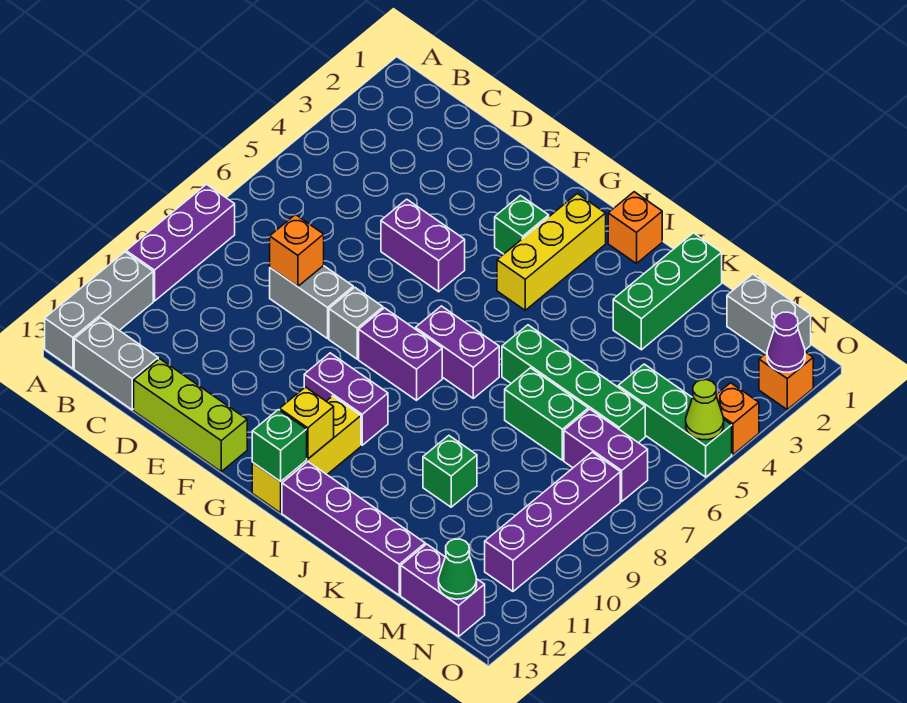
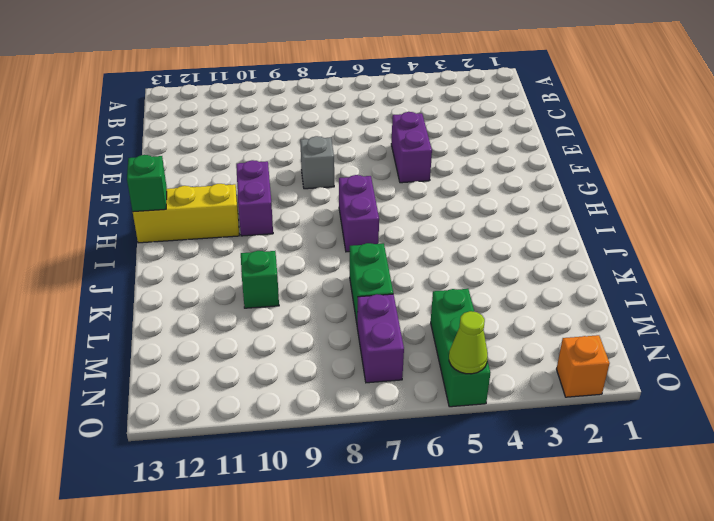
none -> purple 1x3 brick [126,184,235,301]
none -> grey 1x3 brick [45,252,153,369]
none -> grey 1x2 brick [74,317,158,410]
none -> grey 1x2 brick [270,266,353,339]

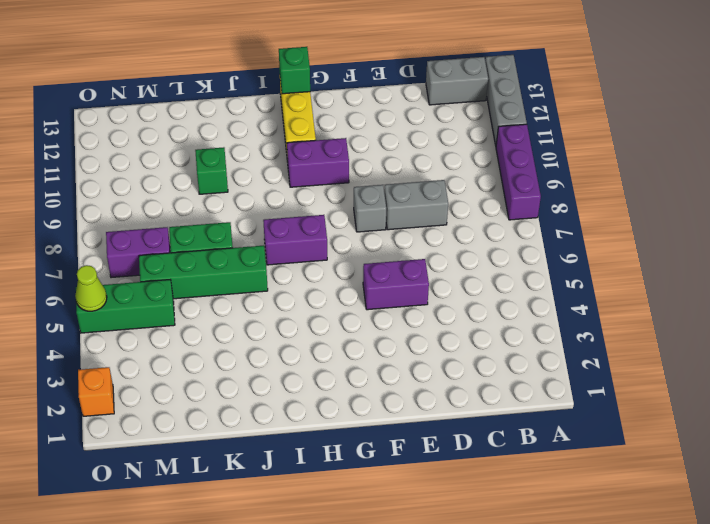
none -> lime 1x3 brick [134,359,247,471]
none -> green 1x1 brick [495,196,549,254]
none -> purple 1x2 brick [359,308,442,400]
none -> yellow 1x3 brick [497,194,606,310]

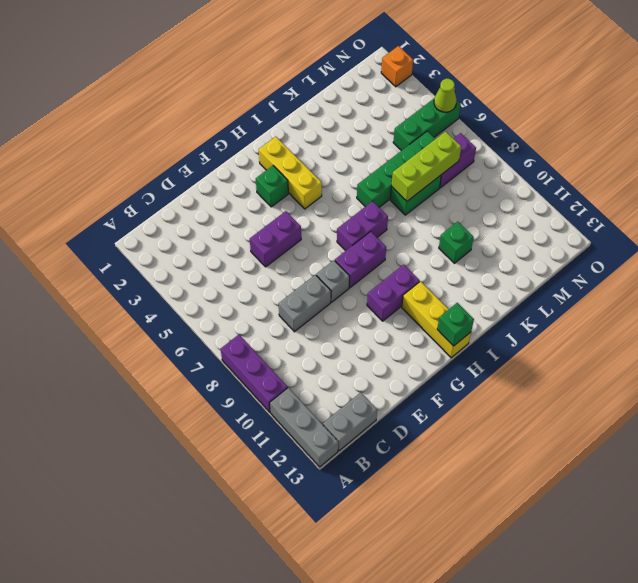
lime 1x3 brick [391,132,461,201] -> lime 1x3 brick moved to [134,359,247,471]
none -> orange 1x1 brick [608,192,662,264]
none -> purple 1x4 brick [282,462,425,595]
none -> green 1x3 brick [613,233,722,350]
none -> grey 1x2 brick [727,274,811,353]

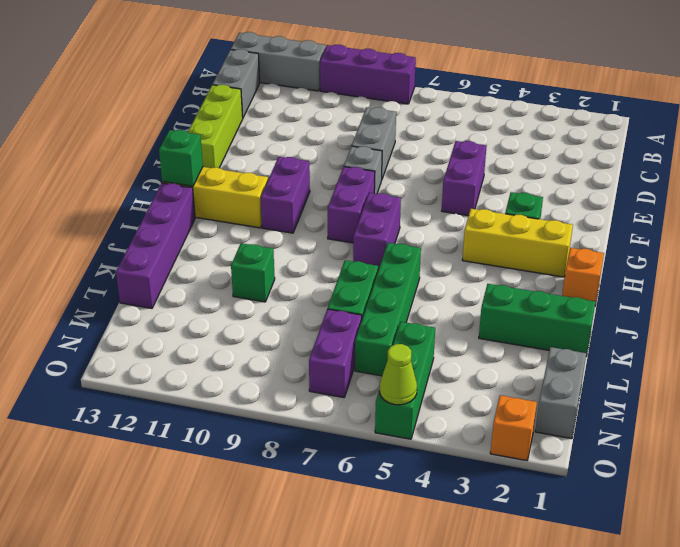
none -> purple 1x2 brick [401,544,485,636]
none -> purple 1x4 brick [485,452,620,591]
none -> orange 1x1 brick [716,383,759,455]
none -> orange 1x1 brick [270,215,324,287]

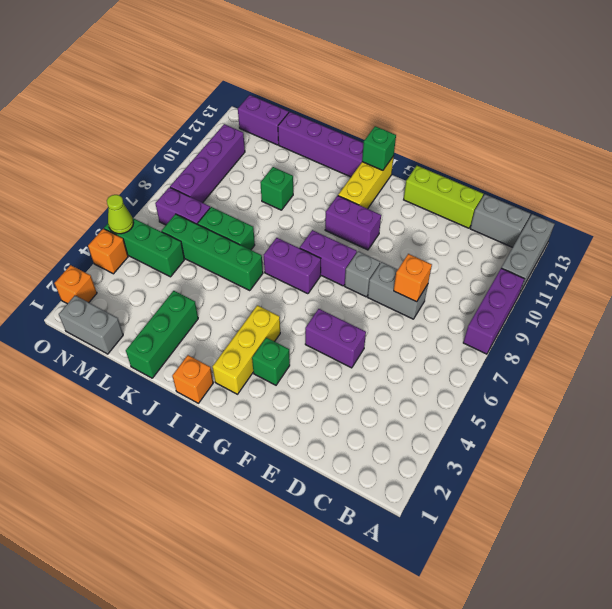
none -> yellow 1x1 brick [280,387,334,459]
none -> green 1x1 cone [438,539,477,599]
none -> purple 1x1 cone [767,312,805,372]

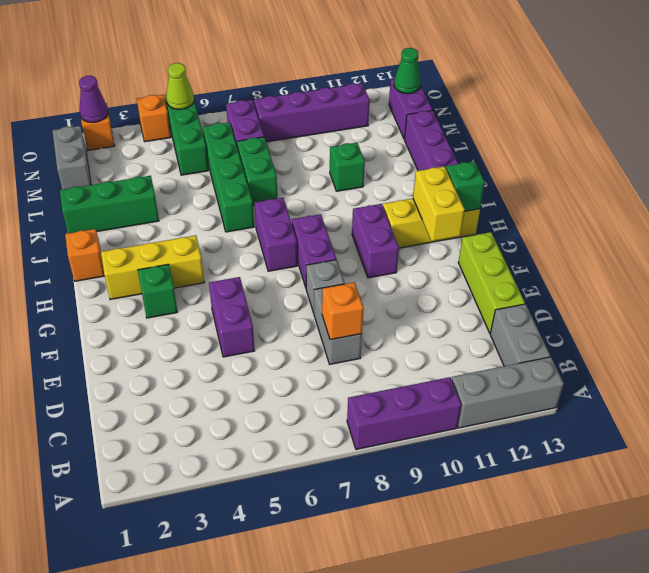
yellow 1x2 brick [413,166,465,241] -> yellow 1x1 brick [280,387,334,459]

